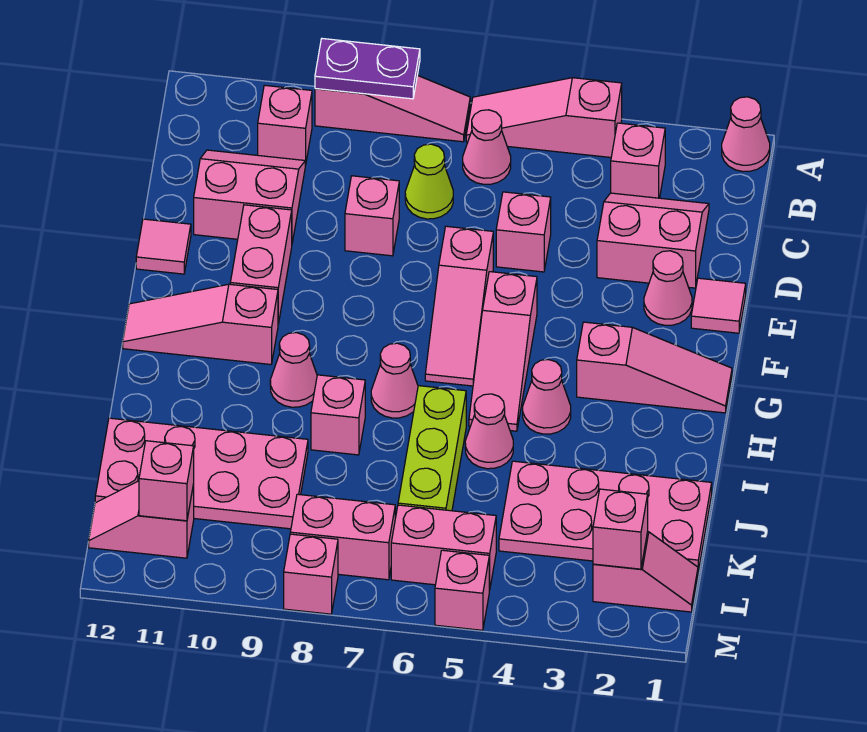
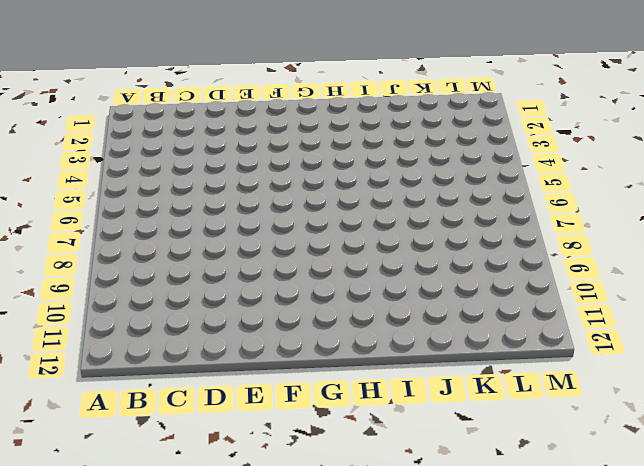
none -> pink 1x1 cone [722,97,770,172]
none -> pink 1x3 slope [466,78,622,157]
none -> pink 1x3 slope [315,75,470,142]
none -> pink 1x1 brick [611,123,665,198]

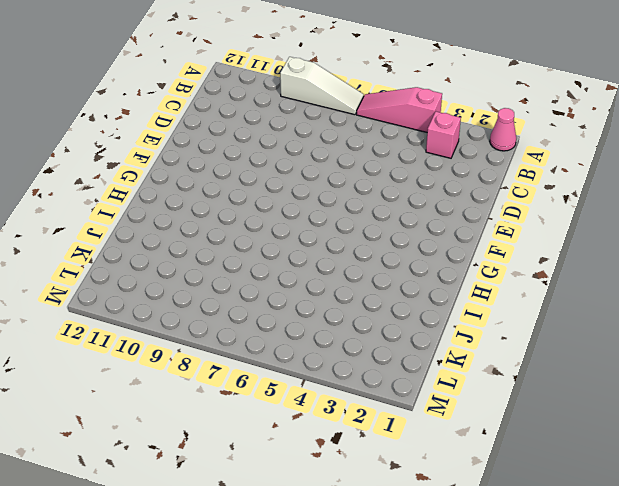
white 1x3 slope [280,57,364,115] -> pink 1x3 slope [315,75,470,142]
none -> pink 1x1 cone [463,110,511,184]
none -> pink 1x1 brick [258,85,312,165]
none -> pink 2x2 slope [597,193,709,288]
none -> lime 1x1 cone [405,144,453,219]

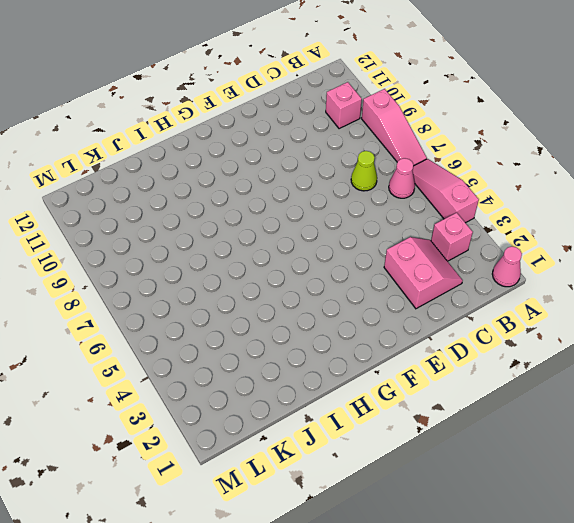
none -> pink 2x2 slope [194,150,305,243]
none -> pink 1x1 brick [496,192,551,272]
none -> pink 1x1 brick [345,176,399,256]
none -> pink 1x1 tile [691,278,746,333]

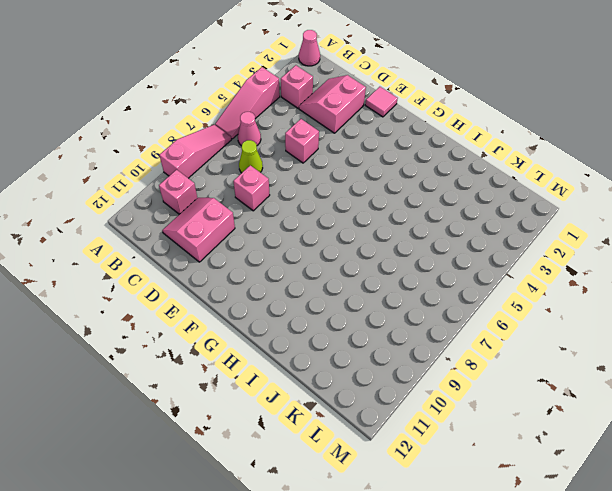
none -> pink 1x1 cone [644,251,692,325]
none -> pink 1x3 slope [425,226,493,386]
none -> pink 1x2 brick [230,205,292,324]
none -> pink 1x1 tile [136,219,191,274]

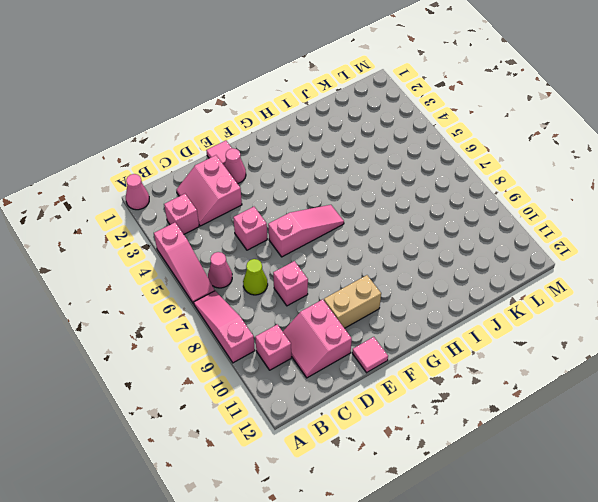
tan 1x2 brick [324,275,381,328] -> pink 1x2 brick [230,205,292,324]
none -> pink 1x3 slope [469,272,537,431]
none -> pink 1x3 slope [577,322,732,413]
none -> pink 1x3 slope [123,284,278,364]
none -> pink 1x1 cone [523,360,571,434]

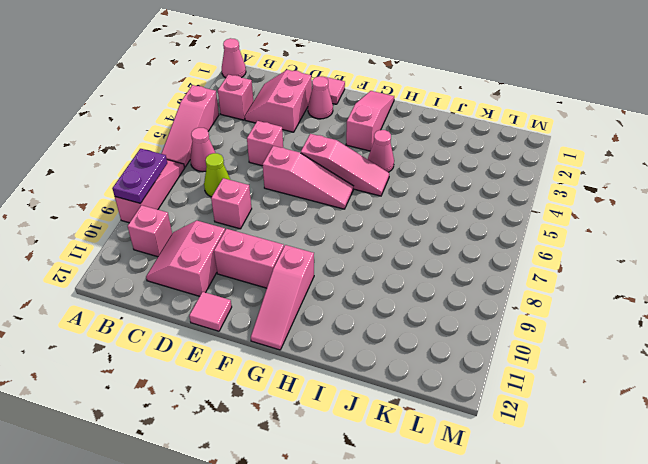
none -> pink 1x1 cone [371,343,418,418]
none -> pink 1x1 cone [270,333,317,407]
none -> pink 1x1 cone [465,394,513,469]
none -> lime 1x3 brick [398,386,466,511]

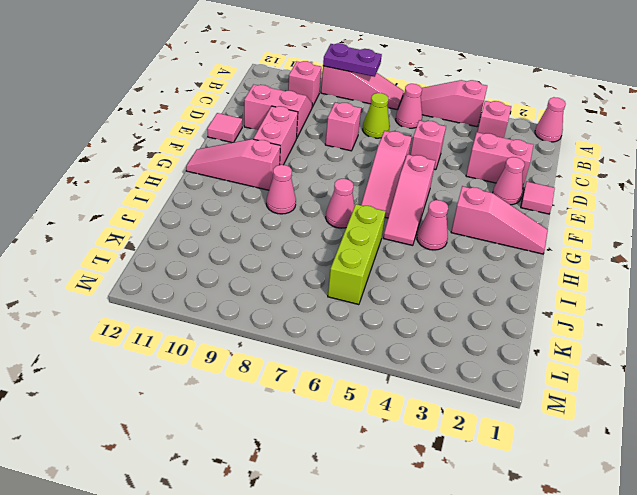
none -> pink 1x1 cone [465,394,513,469]
none -> pink 1x1 brick [311,375,365,455]
none -> pink 2x4 plate [499,461,712,571]
none -> pink 2x4 plate [95,418,308,529]

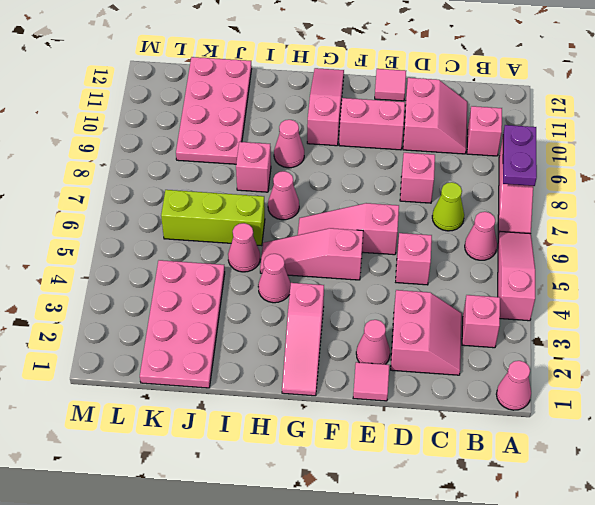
none -> pink 1x2 slope [593,532,698,612]
none -> pink 1x2 brick [391,505,496,590]
none -> pink 1x2 brick [290,494,395,580]
none -> pink 1x2 slope [89,481,194,558]

